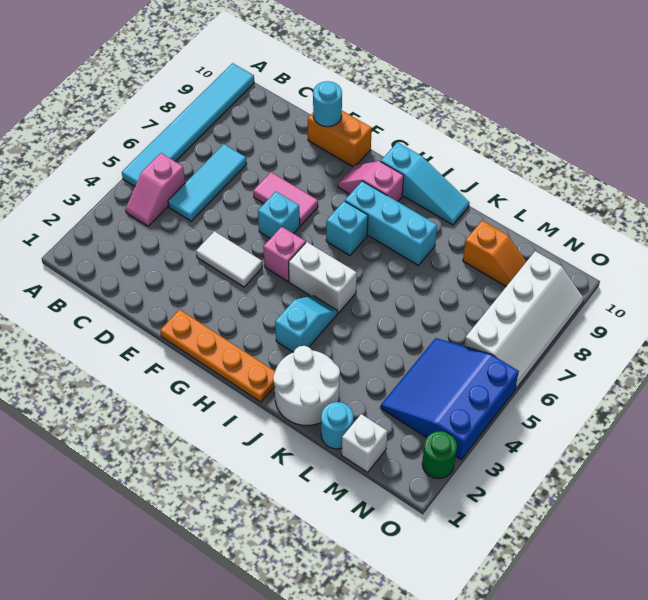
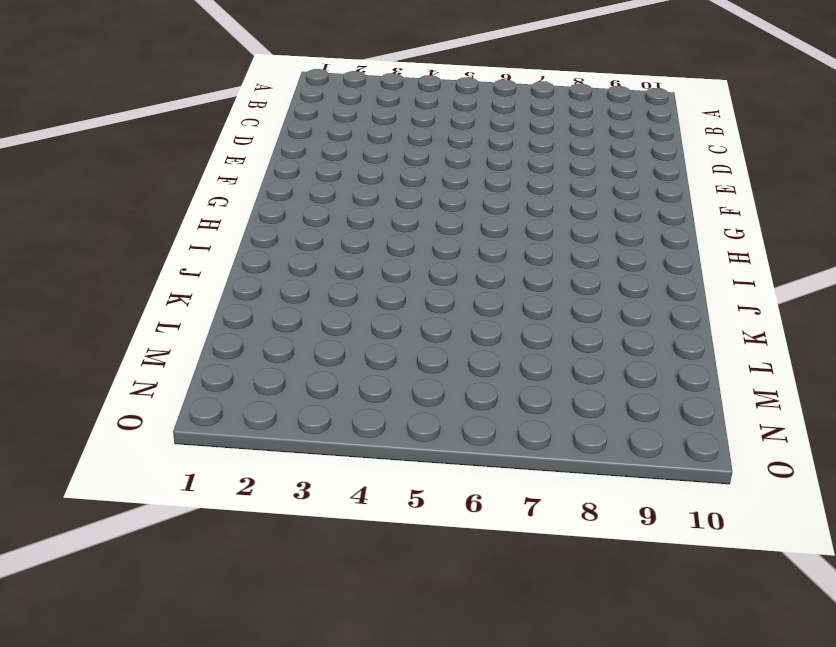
none -> cyan 1x6 tile [122,63,254,186]
none -> pink 1x2 slope [126,153,185,226]
none -> cyan 1x3 tile [168,144,247,221]

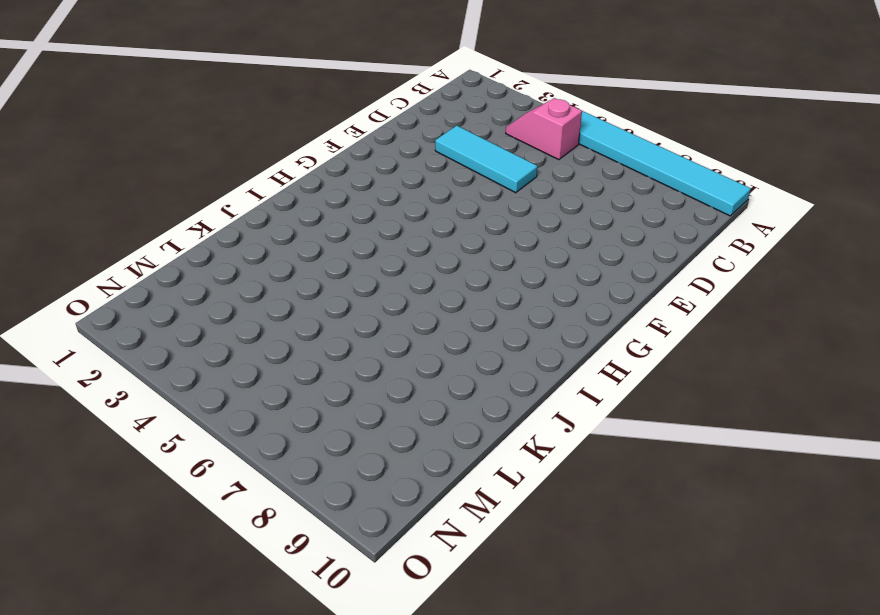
cyan 1x3 tile [435,126,538,193] -> cyan 1x3 tile moved to [168,144,247,221]
none -> white 1x2 tile [196,231,262,287]
none -> pink 1x2 tile [253,172,318,226]
none -> orange 1x2 brick [308,111,372,167]

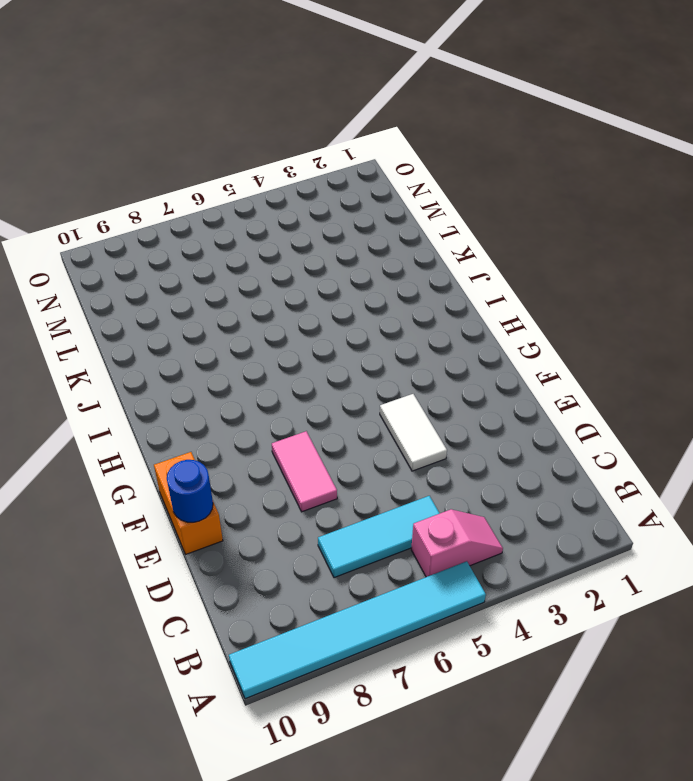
blue 1x1 round brick [167,460,213,522] -> cyan 1x1 round brick [313,81,342,127]
none -> orange 1x4 plate [160,310,275,402]
none -> cyan 1x1 brick [258,192,300,238]
none -> pink 1x1 brick [263,227,306,282]

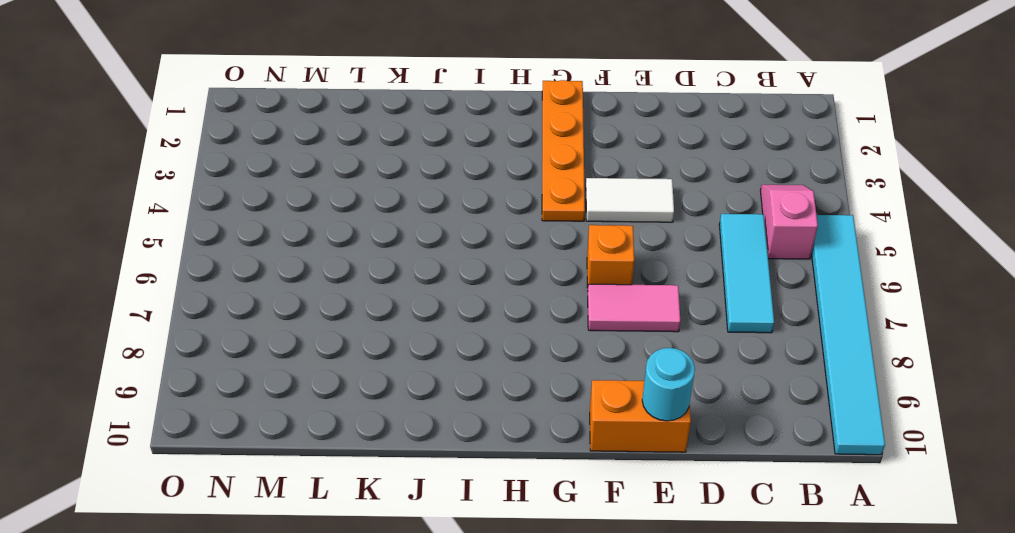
orange 1x1 brick [587,225,634,288] -> cyan 1x1 brick [258,192,300,238]
orange 1x4 plate [542,80,585,221] -> orange 1x4 plate turned to [160,310,275,402]
none -> pink 1x1 brick [263,227,306,282]
none -> pink 1x2 slope [338,161,404,202]
none -> white 1x2 brick [289,242,357,313]

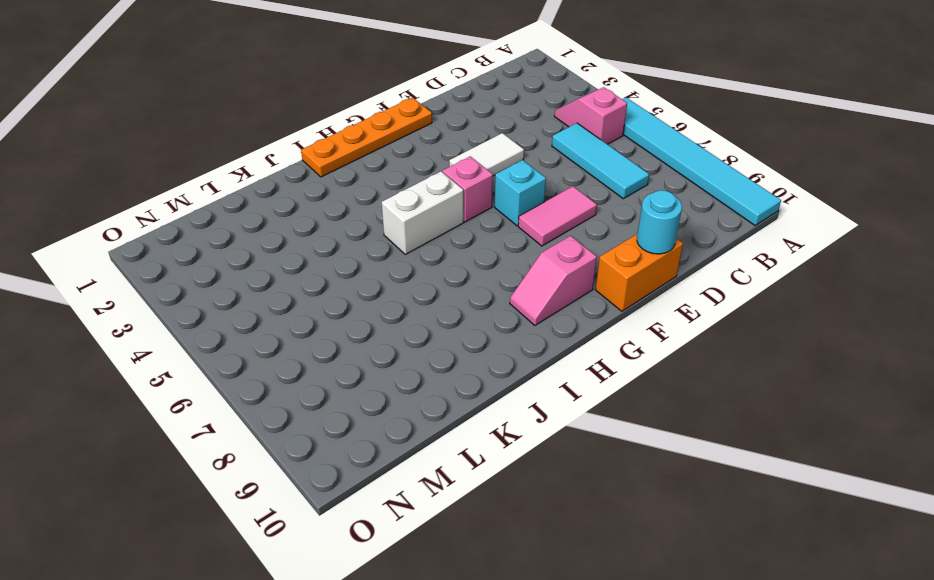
pink 1x2 slope [510,236,597,325] -> pink 1x2 slope turned to [338,161,404,202]
none -> cyan 1x1 brick [326,201,368,256]
none -> cyan 1x3 brick [345,181,437,265]
none -> cyan 1x3 slope [381,142,470,225]

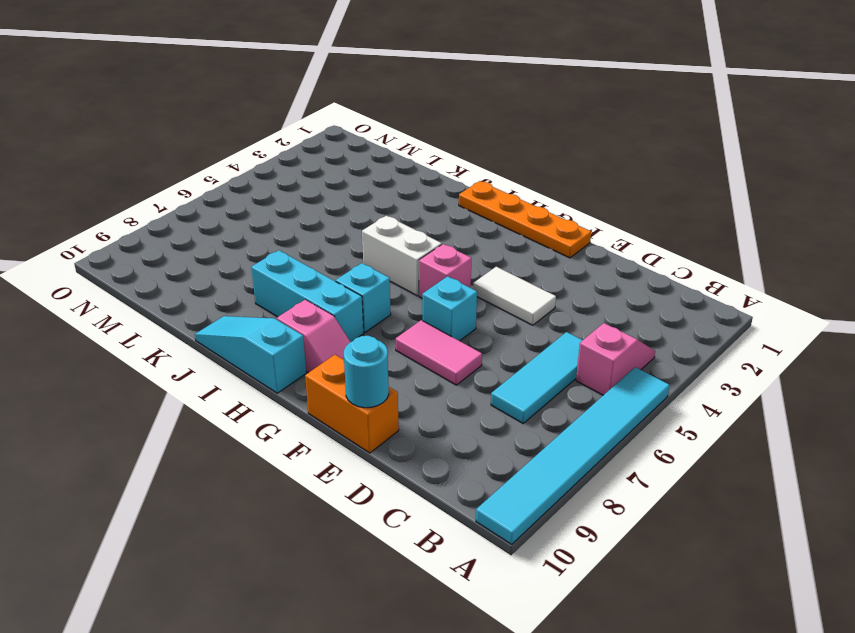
none -> cyan 1x2 slope [275,296,338,352]
none -> white 2x2 round brick [273,346,340,426]
none -> cyan 1x1 round brick [321,402,353,449]

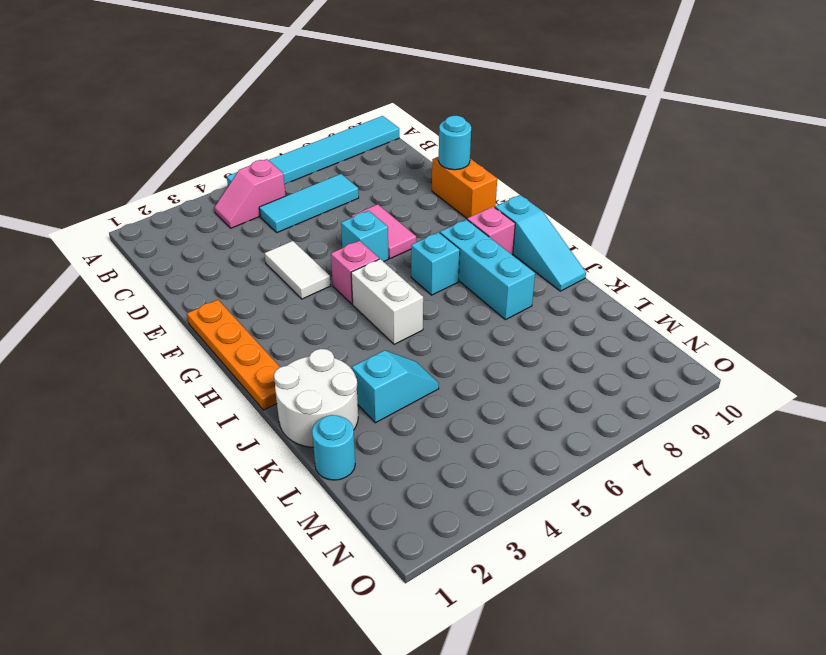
cyan 1x2 slope [352,350,439,423] -> cyan 1x2 slope moved to [275,296,338,352]
none -> orange 1x2 slope [463,221,526,286]
none -> white 1x1 brick [342,414,387,472]
none -> blue 3x3 slope [381,338,519,460]

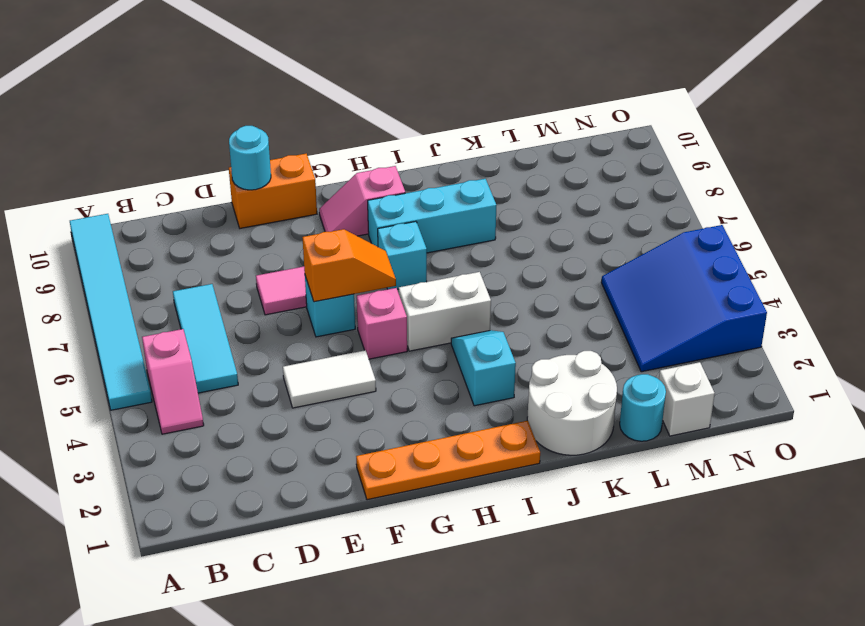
orange 1x2 slope [302,229,396,302] -> orange 1x2 slope moved to [463,221,526,286]
none -> cyan 1x3 slope [381,142,470,225]
none -> white 2x4 slope [464,251,584,389]
none -> green 1x1 round brick [422,431,457,479]

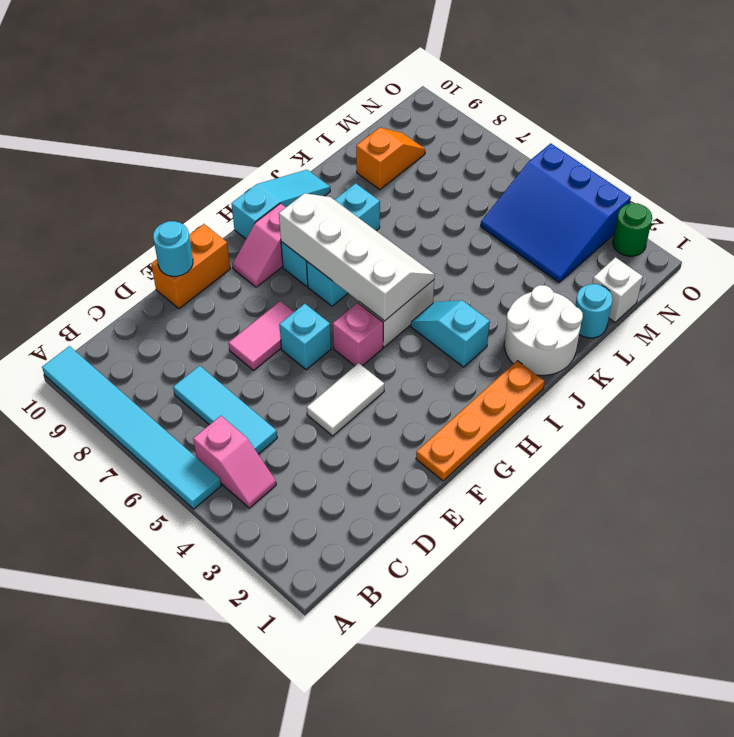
white 2x4 slope [279,193,435,321] -> white 2x4 slope moved to [464,251,584,389]

